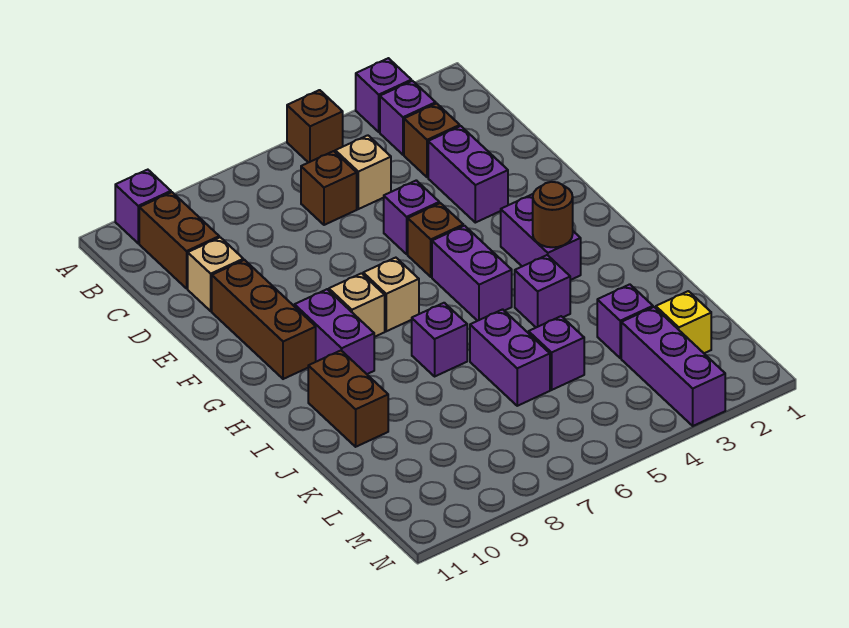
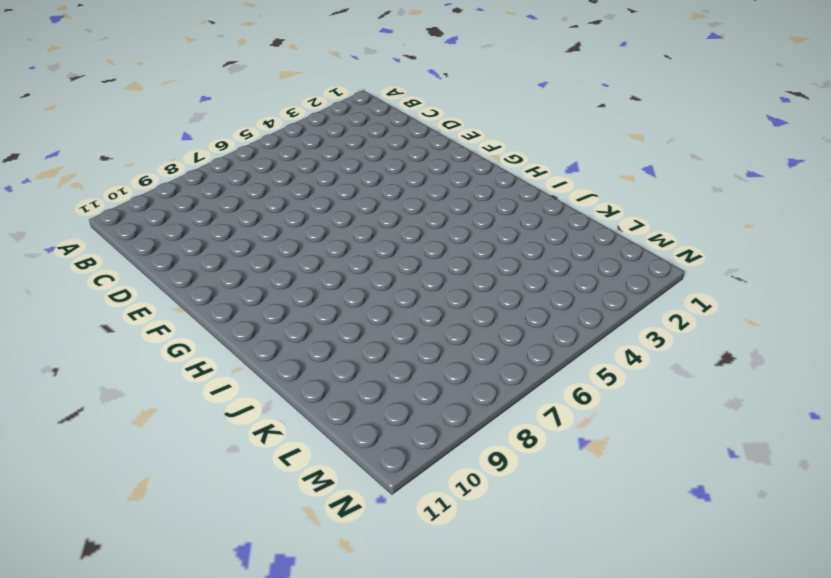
none -> purple 1x1 brick [356,58,411,132]
none -> brown 1x1 brick [287,90,343,163]
none -> purple 1x1 brick [115,170,171,243]

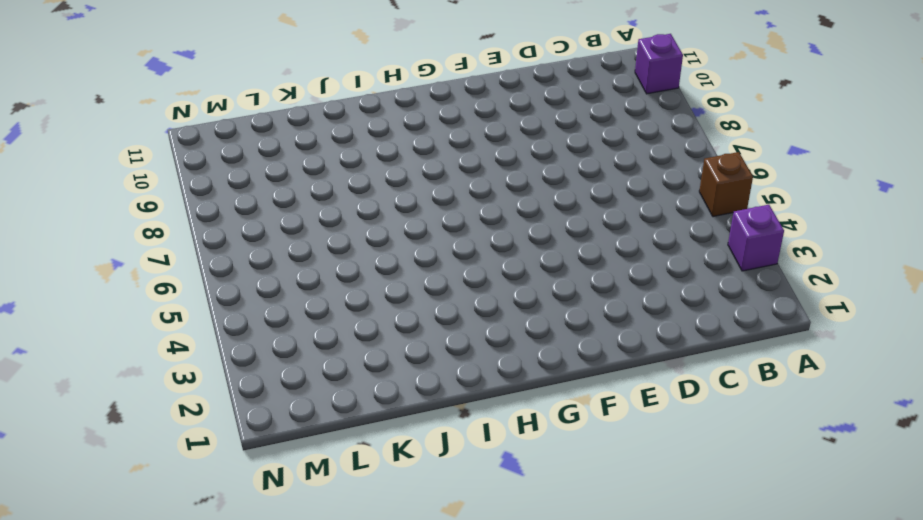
none -> purple 1x1 brick [380,81,436,155]
none -> brown 1x2 brick [139,192,219,288]
none -> brown 1x1 brick [404,103,460,177]

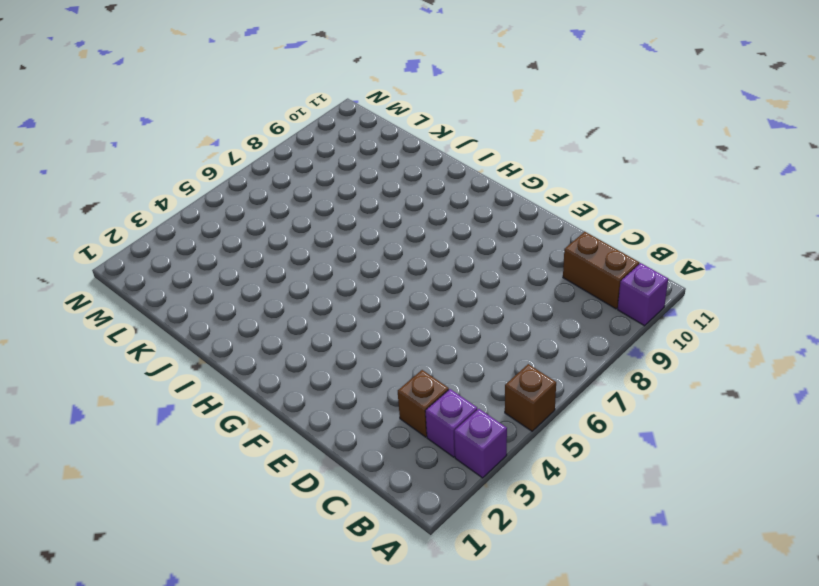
none -> tan 1x1 brick [335,135,391,209]
none -> brown 1x1 brick [301,151,357,225]
none -> purple 1x2 brick [428,126,508,223]

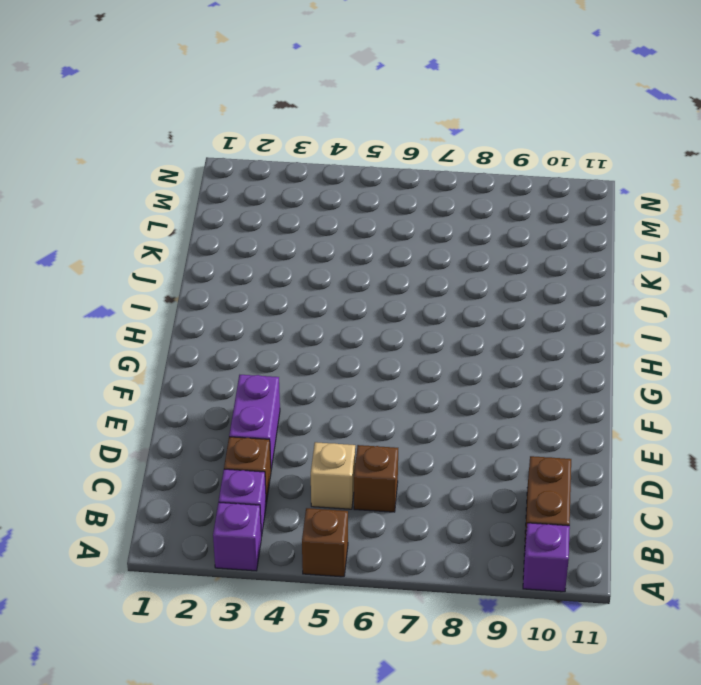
none -> tan 1x1 brick [188,237,243,311]
none -> purple 1x1 brick [384,180,439,254]
none -> brown 1x3 brick [212,260,316,379]

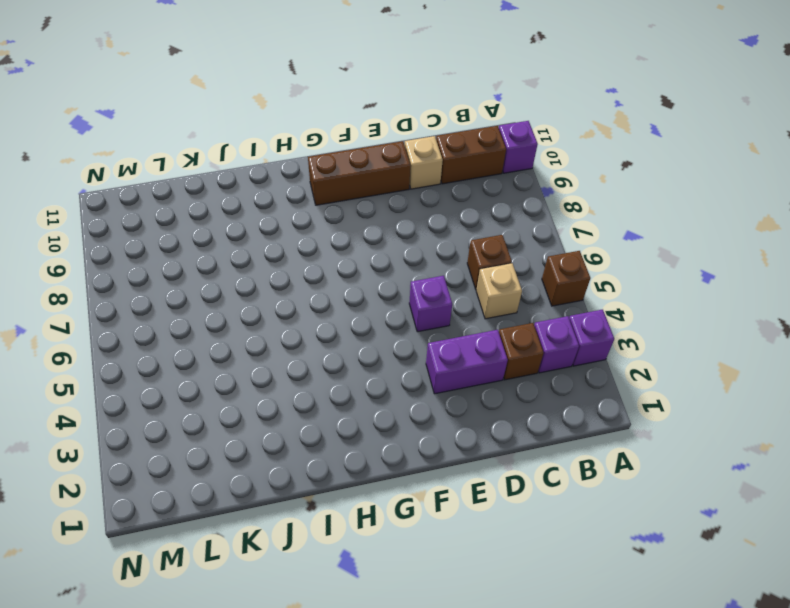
none -> brown 1x1 brick [408,203,463,277]
none -> purple 1x2 brick [501,194,581,280]
none -> purple 1x2 brick [432,226,512,321]

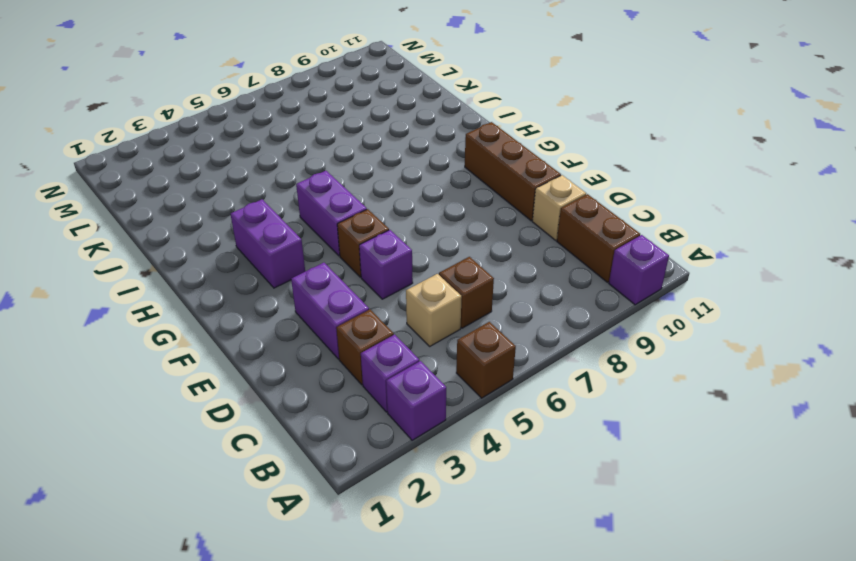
none -> tan 1x1 brick [363,258,419,331]
none -> tan 1x1 brick [329,273,385,337]
none -> purple 1x2 brick [294,289,374,374]

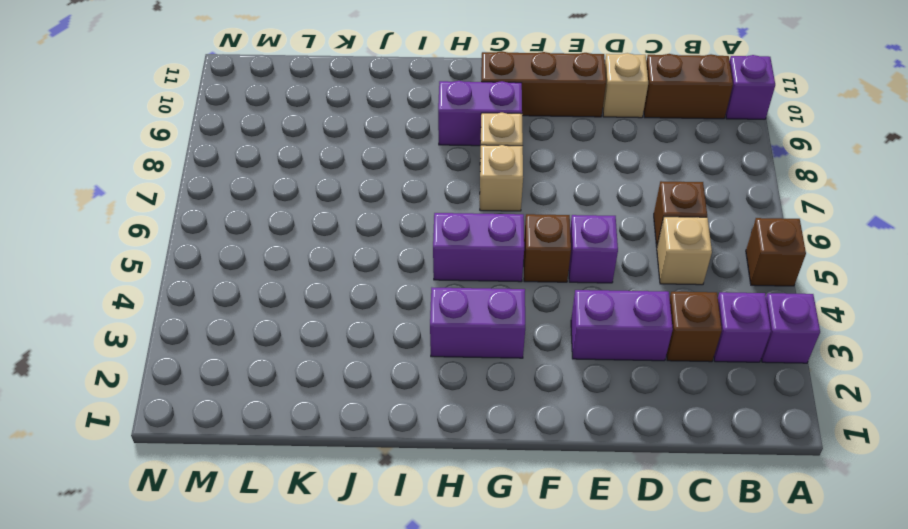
none -> purple 1x1 brick [515,255,570,327]
none -> purple 1x1 brick [412,303,467,376]
none -> brown 1x2 brick [308,351,388,447]

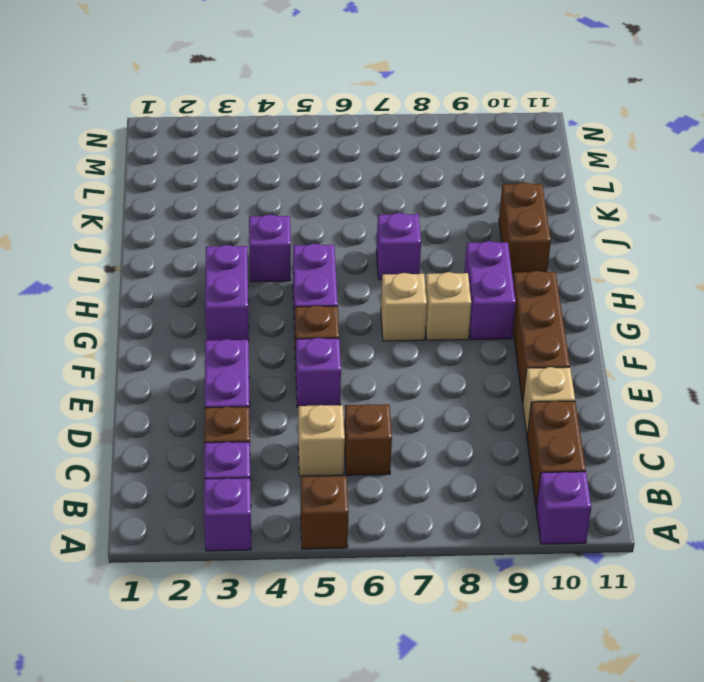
none -> purple 1x2 brick [470,309,550,406]
none -> purple 1x1 brick [597,284,653,358]
none -> purple 1x1 brick [529,316,584,390]

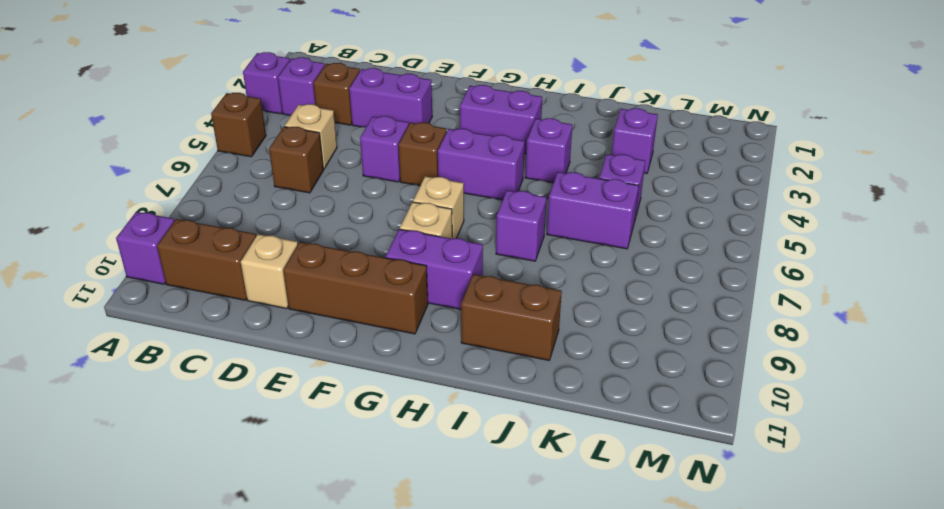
none -> yellow 1x1 brick [656,291,711,353]
none -> purple 1x3 brick [621,307,725,426]
none -> brown 1x1 round brick [533,182,573,247]

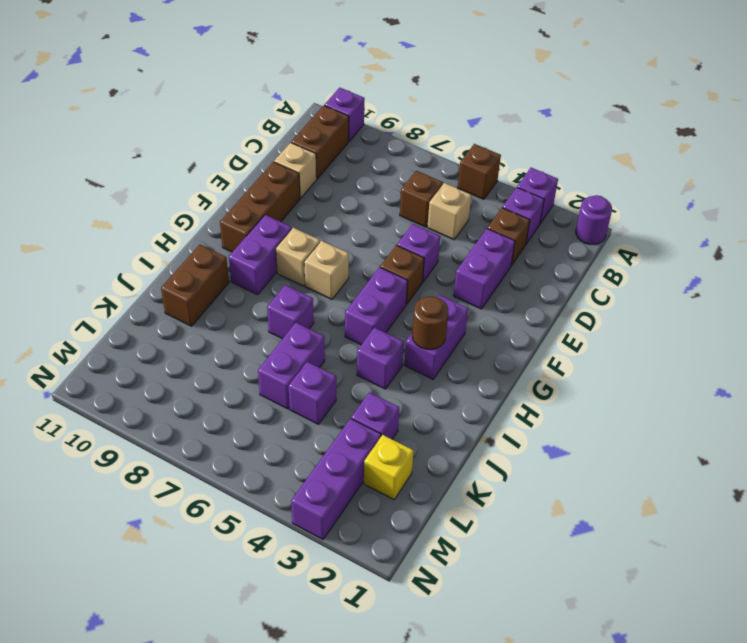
purple 1x1 round brick [576,195,612,245] -> none

